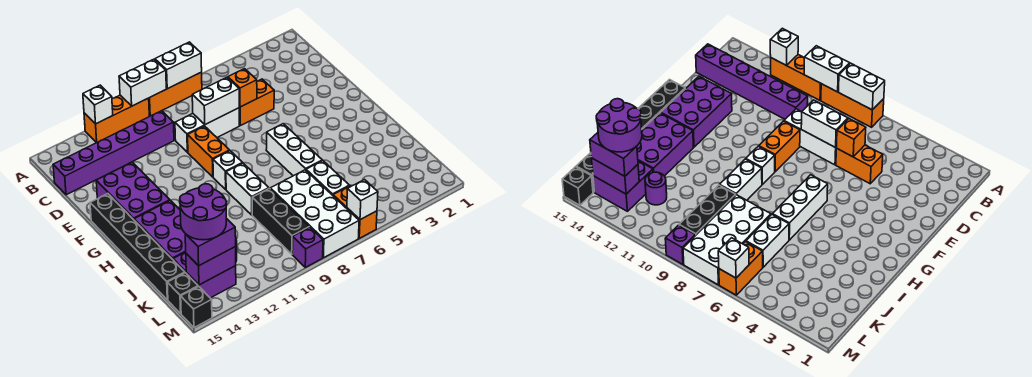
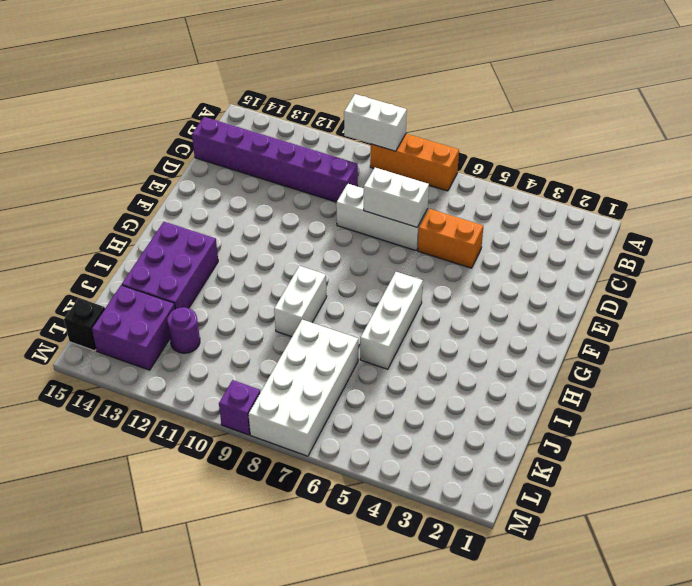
none -> orange 1x3 brick [84,95,149,143]
none -> orange 1x2 brick [188,126,230,177]
none -> purple 2x3 brick [96,162,170,220]
none -> black 1x6 brick [90,194,185,300]

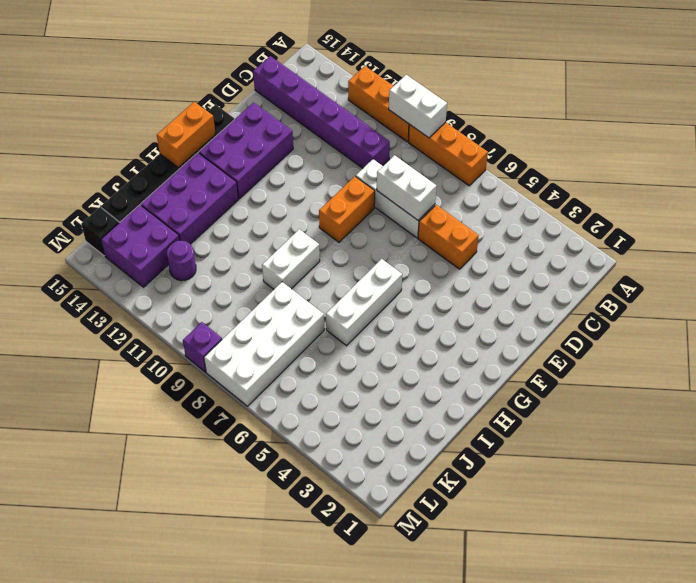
orange 1x2 brick [157,102,216,168] -> orange 1x2 brick moved to [333,186,377,238]
none -> white 1x1 brick [213,151,242,189]
none -> white 1x2 brick [306,161,349,195]
none -> black 1x3 brick [252,188,309,254]
none -> black 1x1 brick [181,286,212,328]

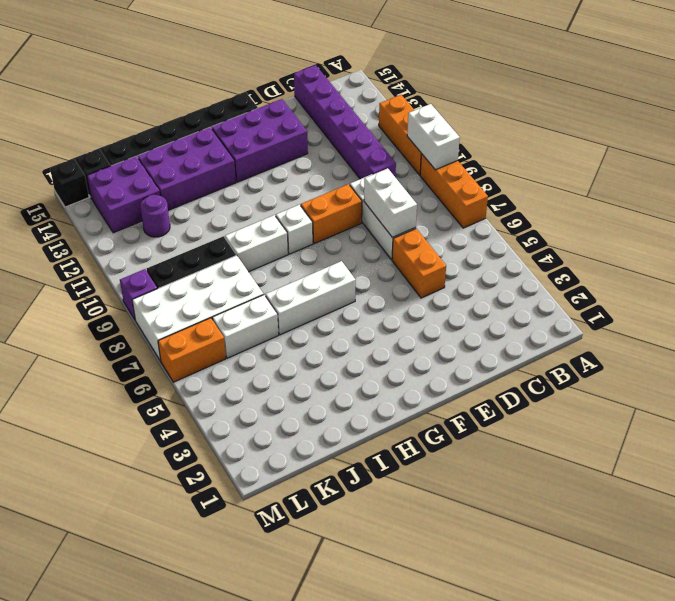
none -> white 1x2 brick [155,42,202,89]
none -> white 1x1 brick [83,85,113,124]
none -> orange 1x1 brick [228,69,257,107]
none -> purple 1x2 brick [186,247,236,285]

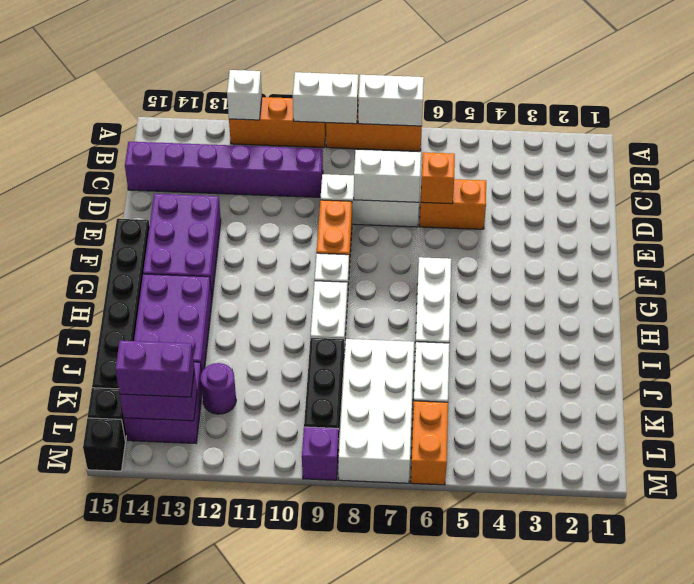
none -> white 1x1 brick [347,180,378,220]
none -> purple 2x2 round brick [180,184,227,240]

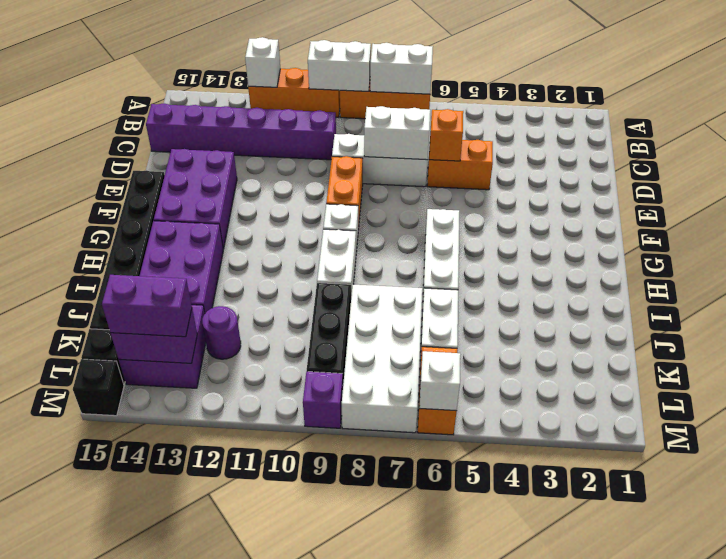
none -> purple 2x2 round brick [180,184,227,240]

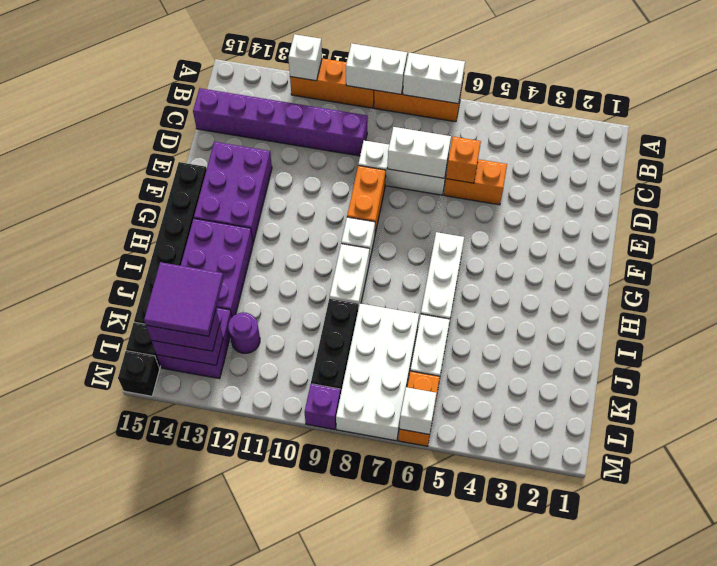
purple 2x2 tile [144,262,224,336] -> purple 2x2 round brick [180,184,227,240]

